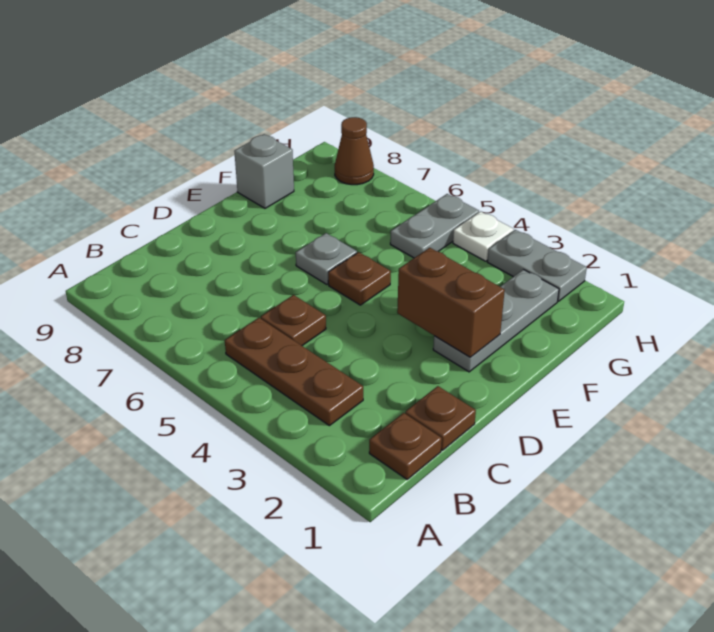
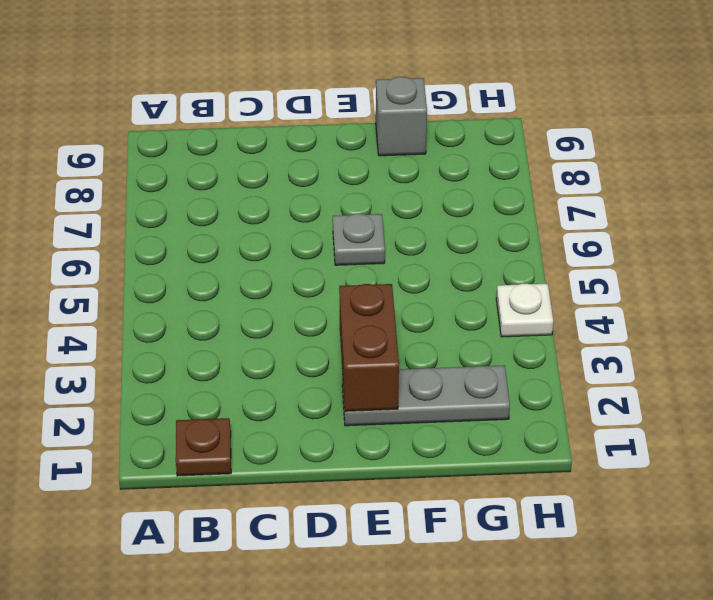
none -> brown 1x3 plate [225,318,363,426]
none -> brown 1x1 plate [405,386,476,450]
none -> brown 1x1 plate [261,295,326,346]

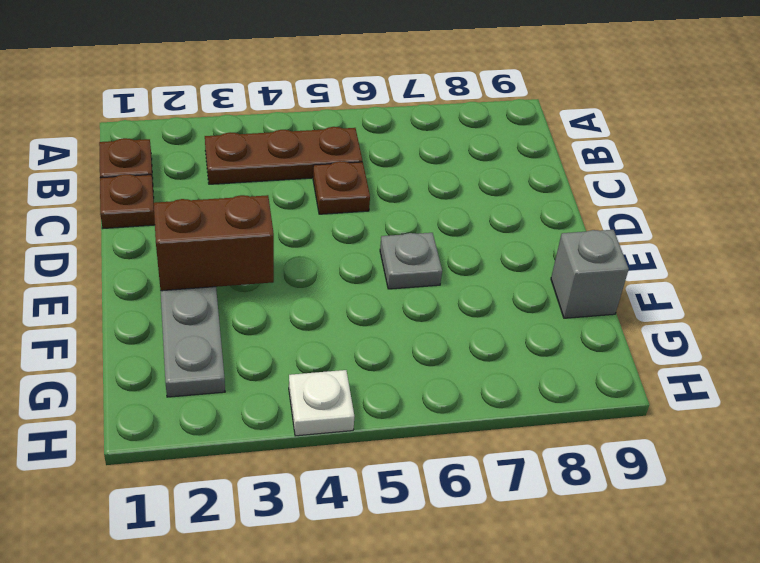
none -> brown 1x1 plate [328,252,391,305]
none -> grey 1x2 plate [390,194,479,258]
none -> grey 1x2 plate [487,230,587,301]

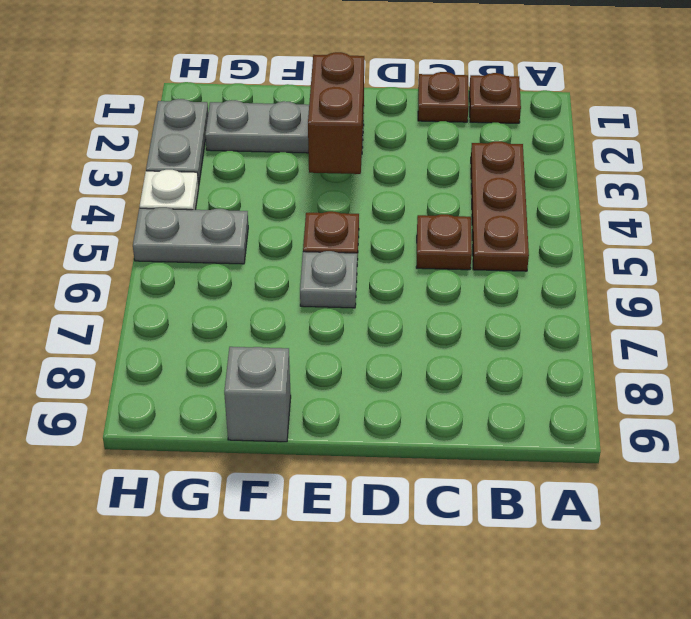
none -> brown 1x1 cone [335,117,374,185]

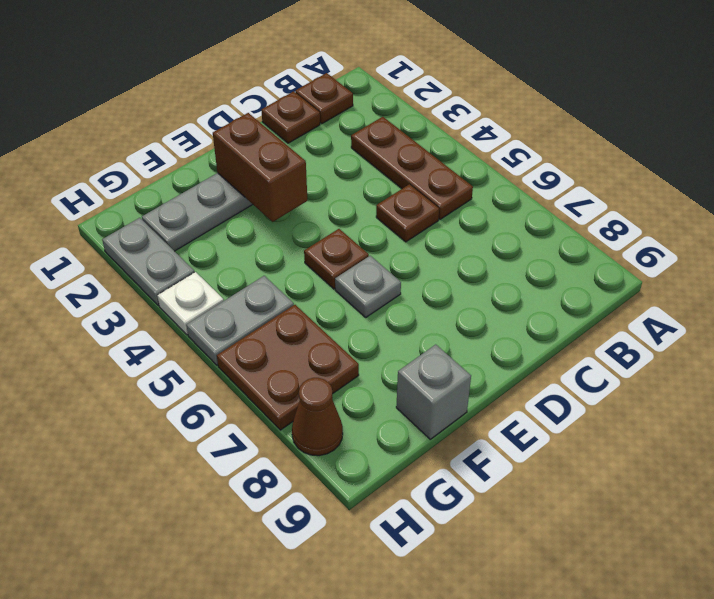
brown 2x2 plate [217,305,359,430] -> none

